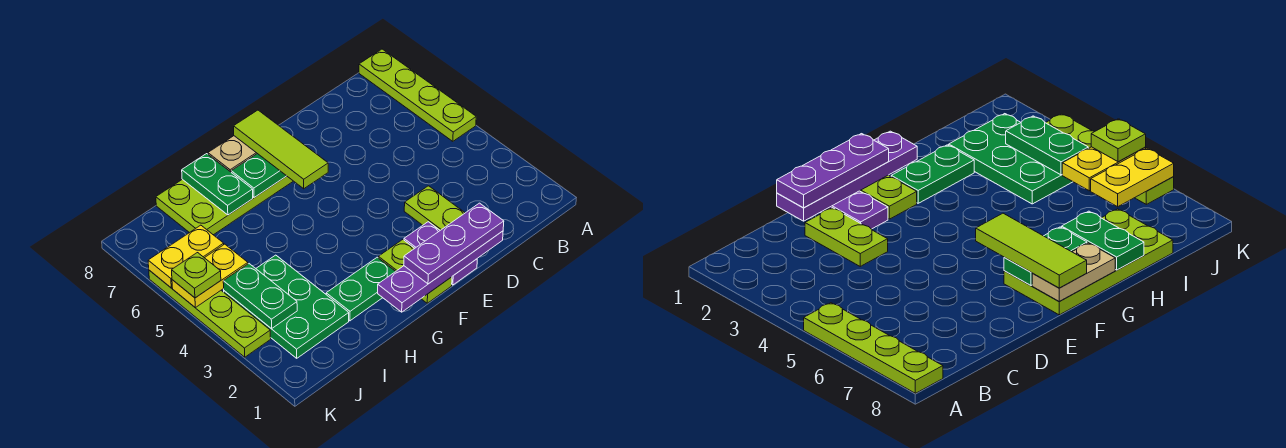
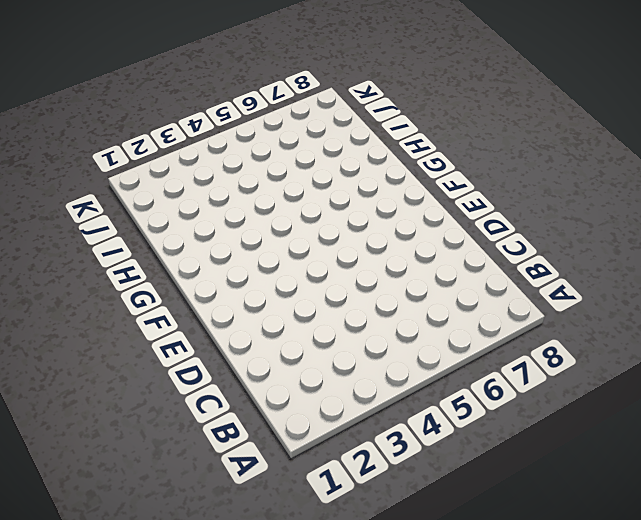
none -> lime 1x4 plate [359,49,476,141]
none -> lime 1x2 plate [404,186,465,230]
none -> purple 1x2 plate [404,222,477,285]

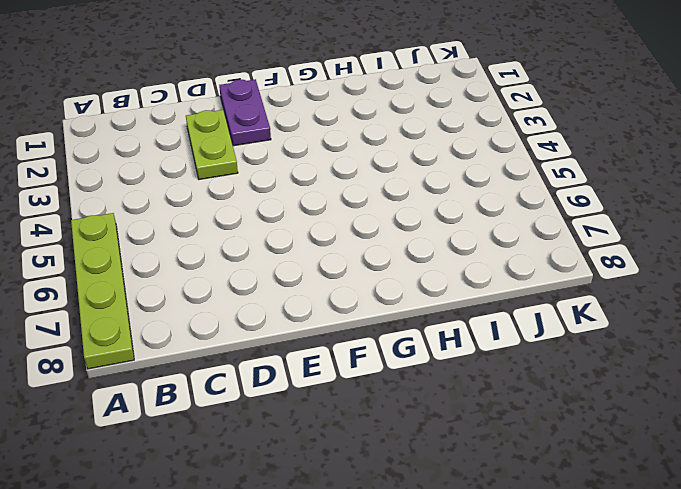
none -> lime 1x2 plate [378,240,452,303]
none -> lime 2x4 plate [156,176,293,235]
none -> green 1x2 plate [326,257,396,321]

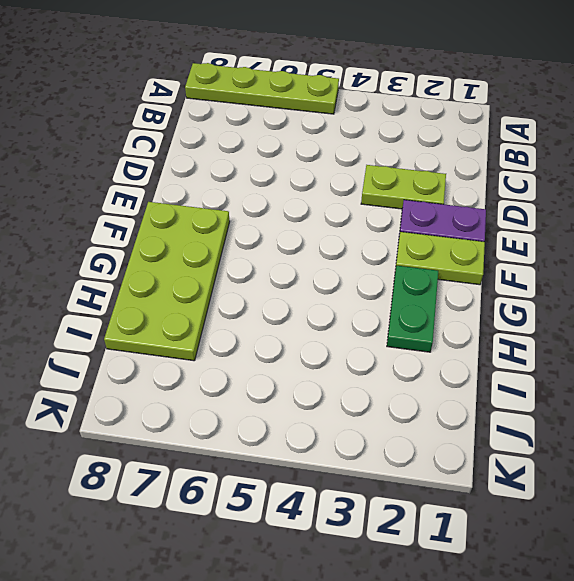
none -> green 2x3 plate [224,255,349,358]
none -> lime 1x4 plate [149,270,271,357]
none -> purple 1x4 plate [378,231,503,312]

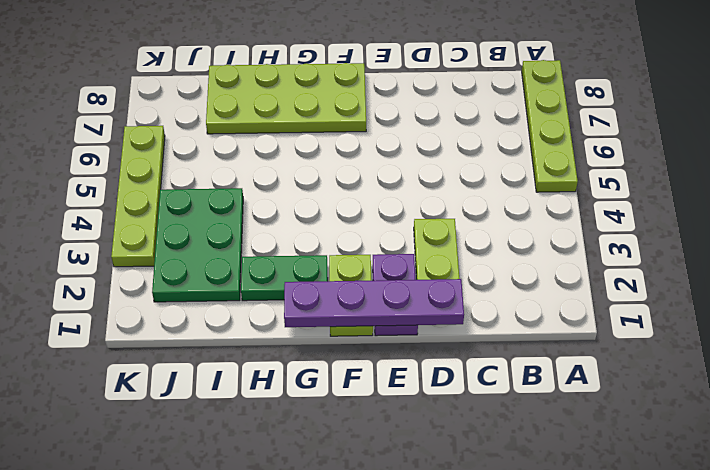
none -> green 1x2 plate [231,154,286,198]
none -> tan 1x2 plate [208,136,257,172]
none -> green 1x2 plate [182,154,253,215]

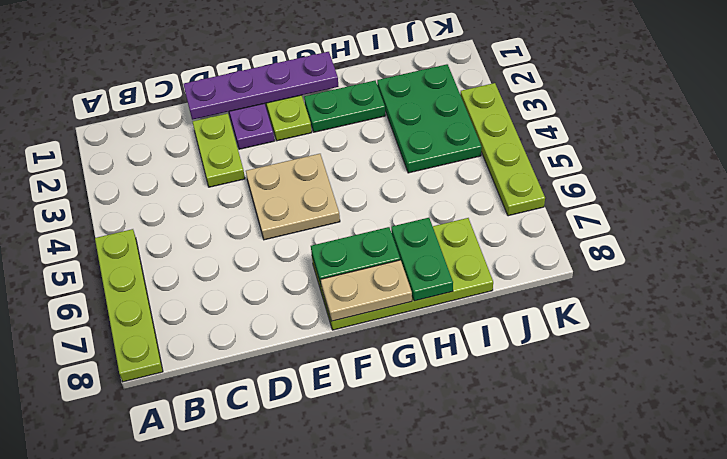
tan 2x2 plate [246,154,340,240] -> none
none -> green 1x2 plate [223,264,297,329]
none -> yellow 1x2 plate [172,244,248,308]
none -> yellow 1x2 plate [148,225,224,288]

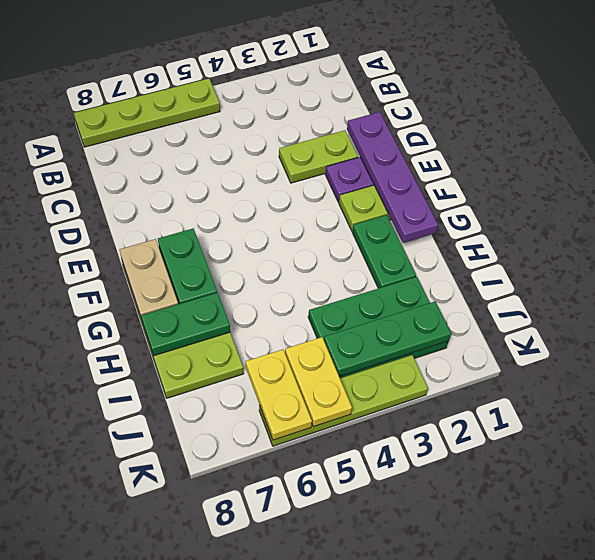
green 1x3 plate [324,301,451,376] -> green 1x2 plate [223,264,297,329]
none -> purple 1x3 plate [404,203,504,284]
none -> lime 1x3 tile [234,110,328,189]
none -> lime 1x1 plate [172,253,221,298]

